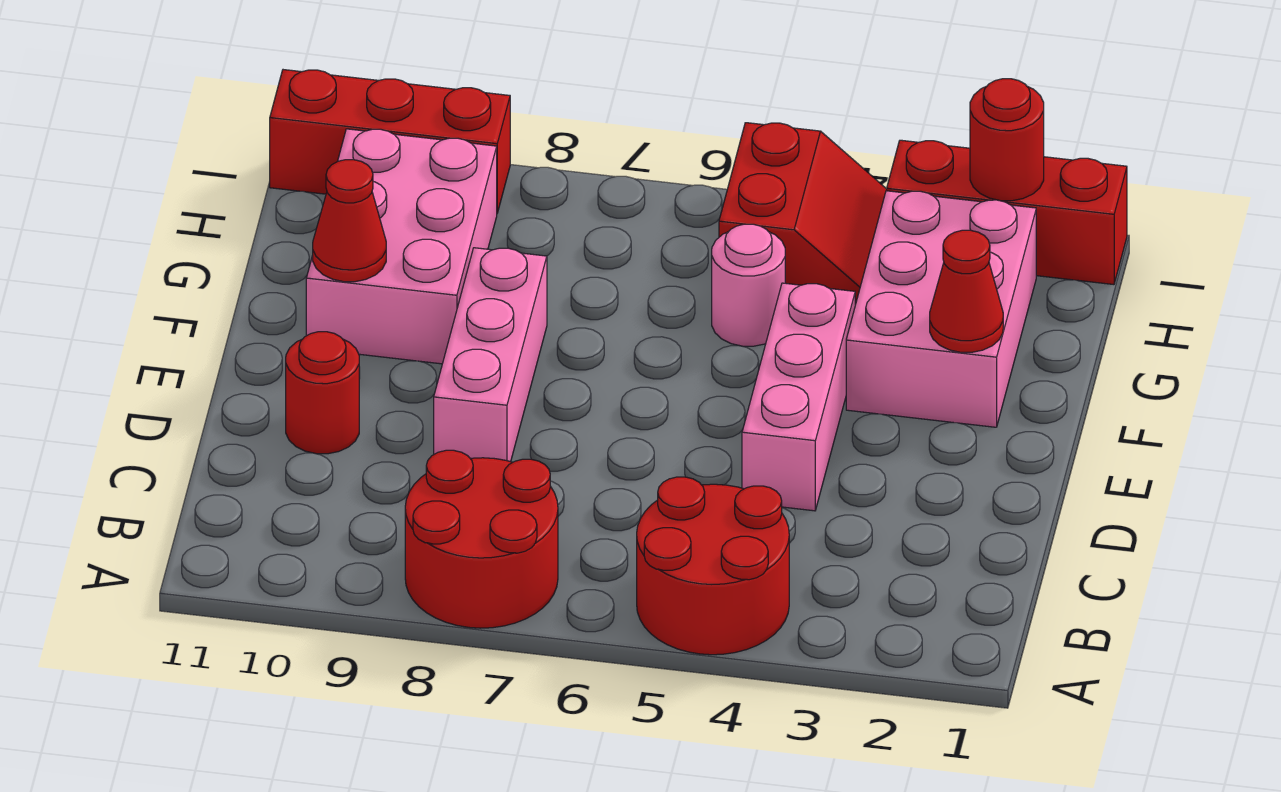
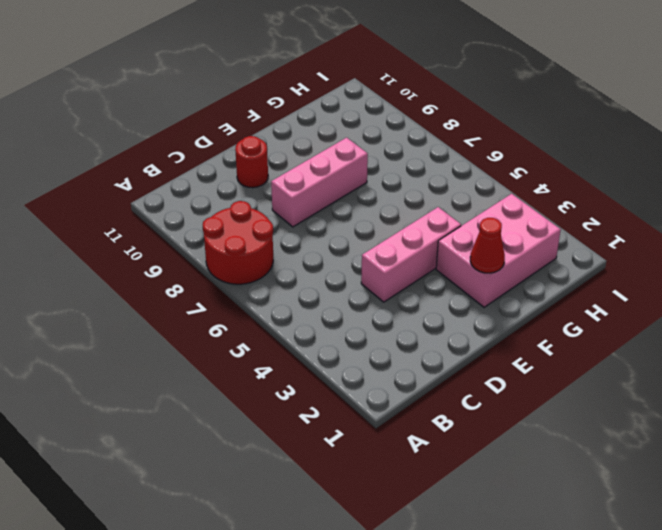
none -> red 2x2 round brick [637,477,789,655]
none -> pink 2x3 brick [306,129,497,364]
none -> pink 1x1 round brick [712,224,785,346]

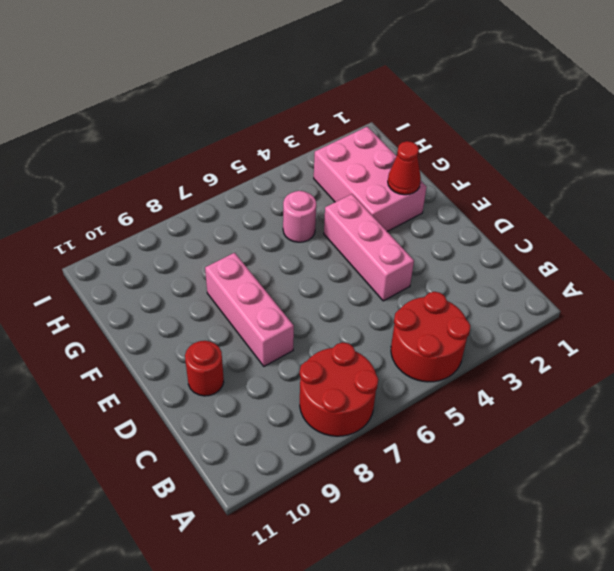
none -> pink 2x3 brick [306,129,497,364]
none -> red 2x2 slope [719,123,887,305]
none -> red 1x3 brick [887,140,1127,285]

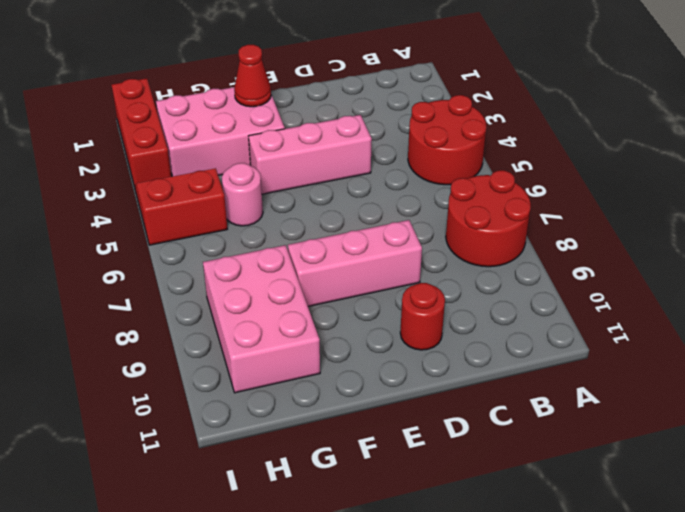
pink 2x3 brick [203,245,320,393] -> pink 2x3 brick turned to [306,129,497,364]
none -> red 1x3 brick [270,70,510,213]
none -> red 1x1 cone [313,160,386,282]
none -> red 1x1 round brick [970,79,1044,201]

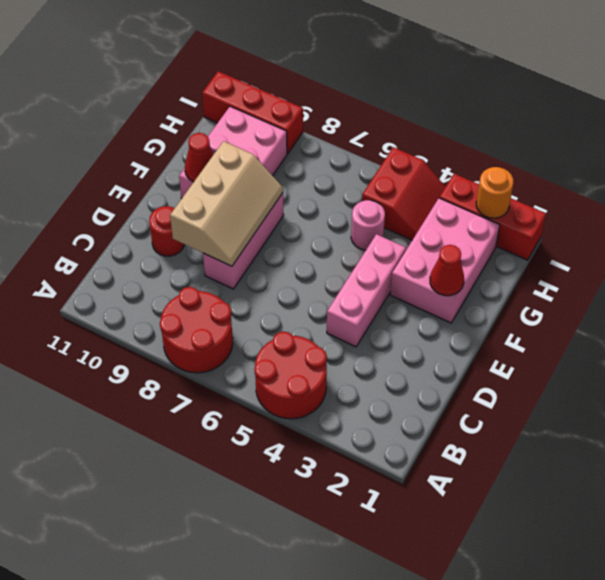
tan 2x3 slope [170,141,283,266] -> none
orange 1x1 round brick [476,167,513,218] -> red 1x1 round brick [970,79,1044,201]

